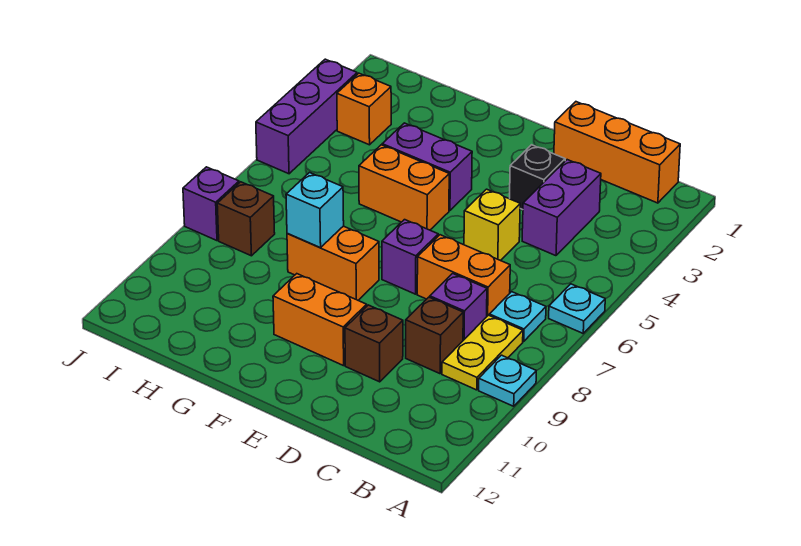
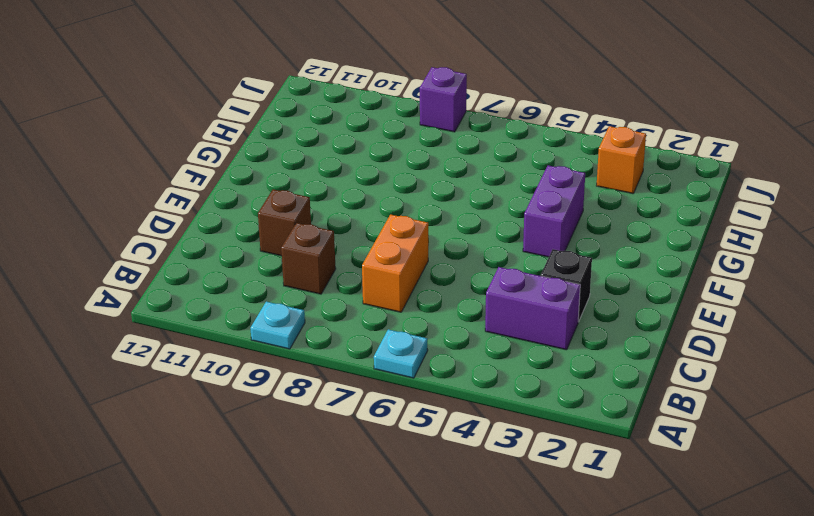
none -> orange 1x3 brick [554,102,680,203]
none -> cyan 1x1 plate [489,292,546,341]
none -> yellow 1x2 plate [442,315,523,390]

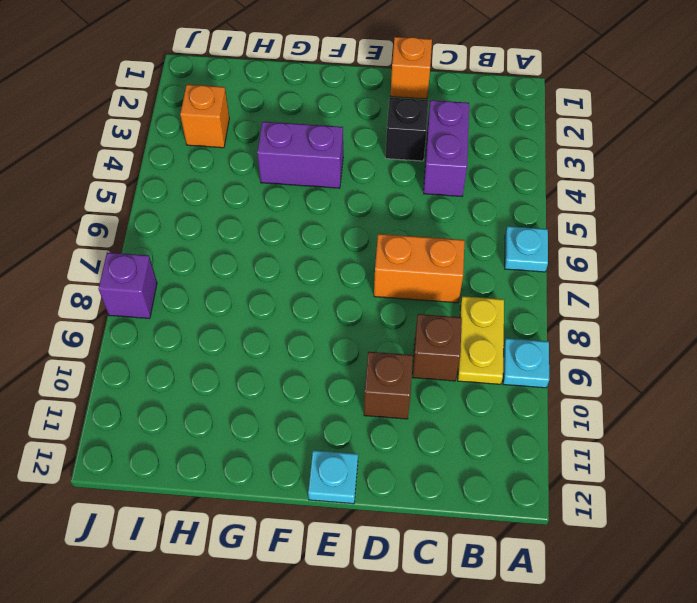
orange 1x1 brick [391,37,432,99] -> orange 1x3 brick [554,102,680,203]
cyan 1x1 plate [308,450,358,504] -> cyan 1x1 plate moved to [489,292,546,341]
none -> purple 1x1 brick [430,274,487,340]
none -> yellow 1x1 brick [464,189,520,261]
none -> purple 1x1 brick [382,220,438,294]

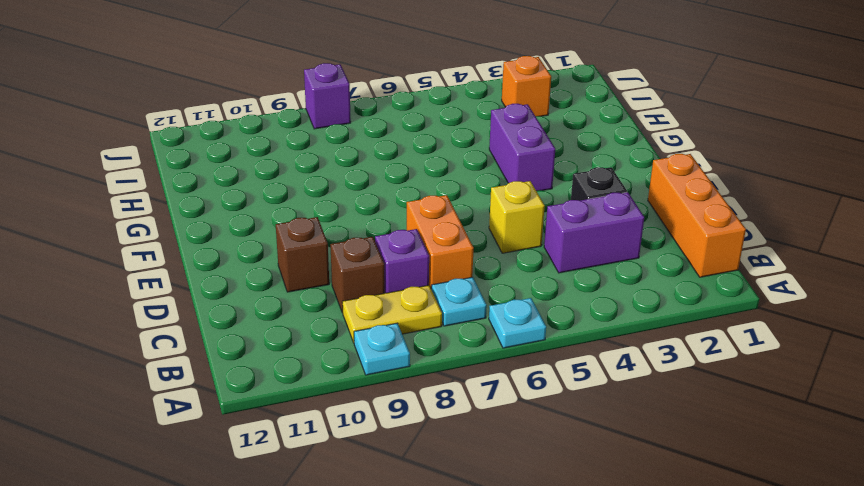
none -> purple 1x1 brick [382,220,438,294]
none -> orange 1x2 brick [273,274,367,366]
none -> orange 1x2 brick [359,145,449,230]

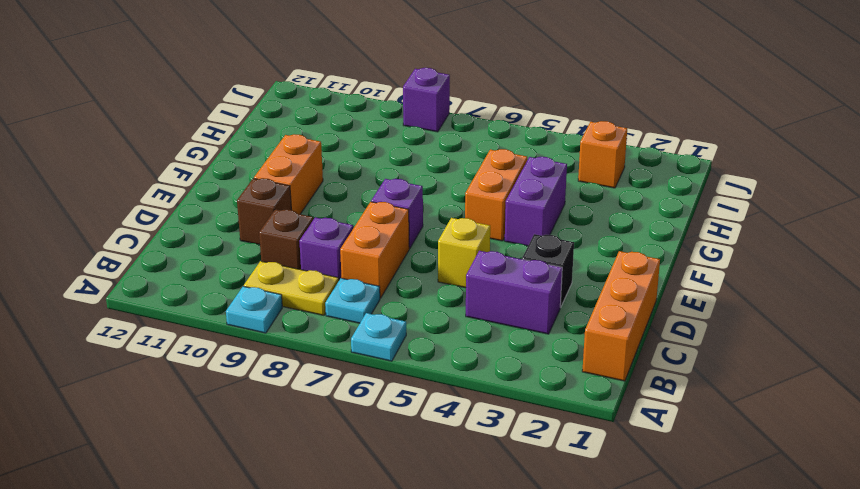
none -> orange 1x2 brick [287,226,379,300]
none -> brown 1x1 brick [217,182,275,256]
none -> purple 1x3 brick [256,59,357,174]

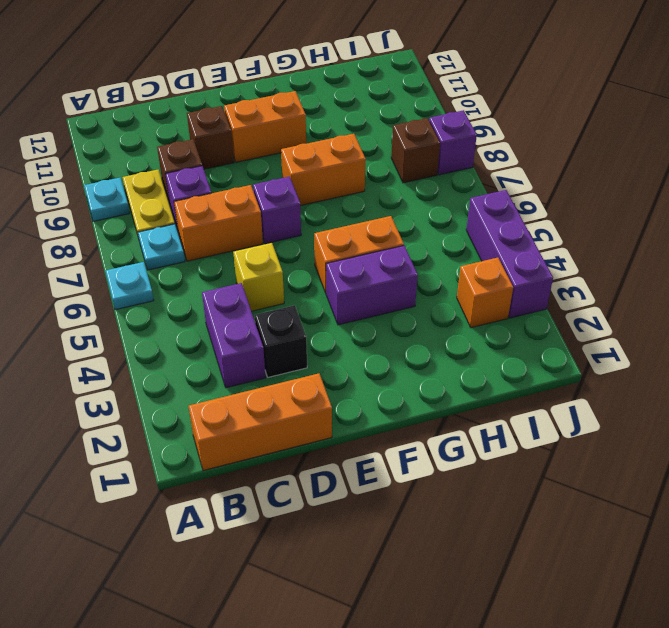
none -> cyan 1x1 brick [286,173,344,248]

